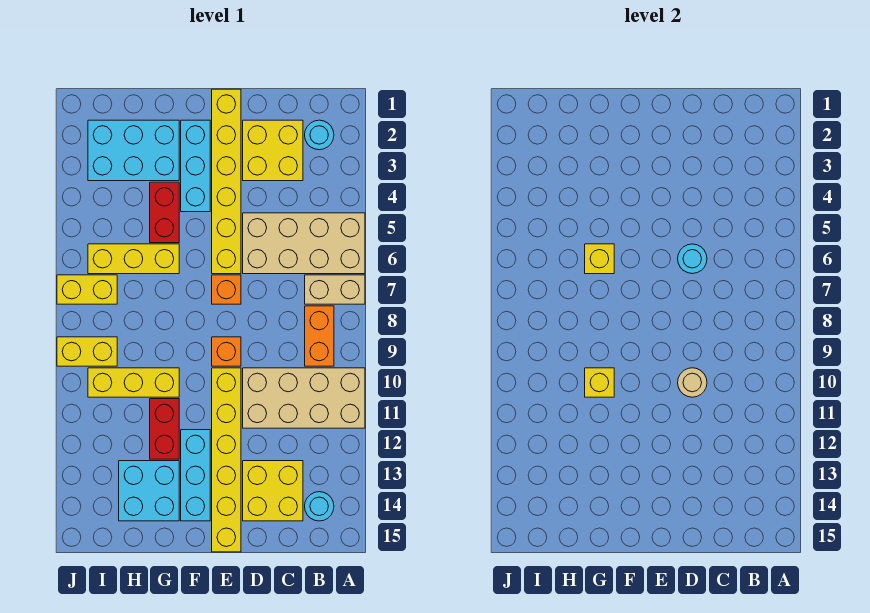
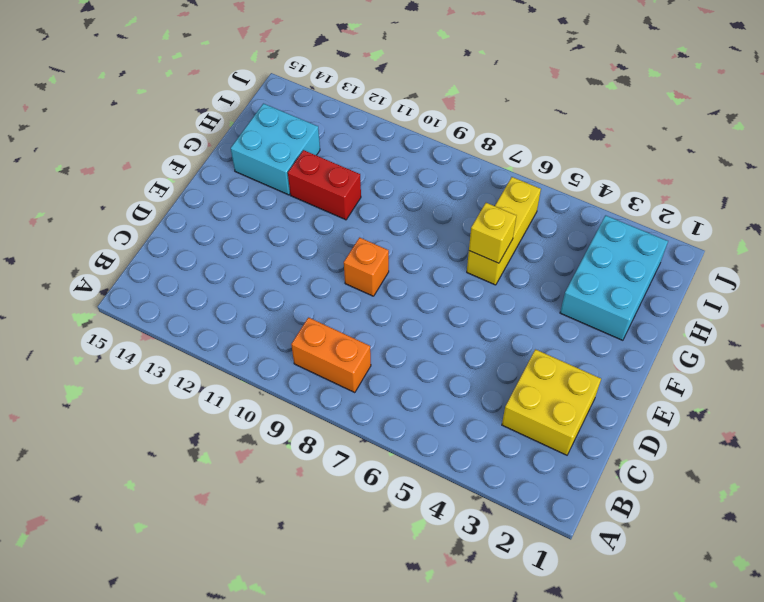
none -> tan 2x4 brick [243,213,365,274]
none -> tan 1x2 brick [305,275,365,304]
none -> tan 2x4 brick [243,368,365,428]

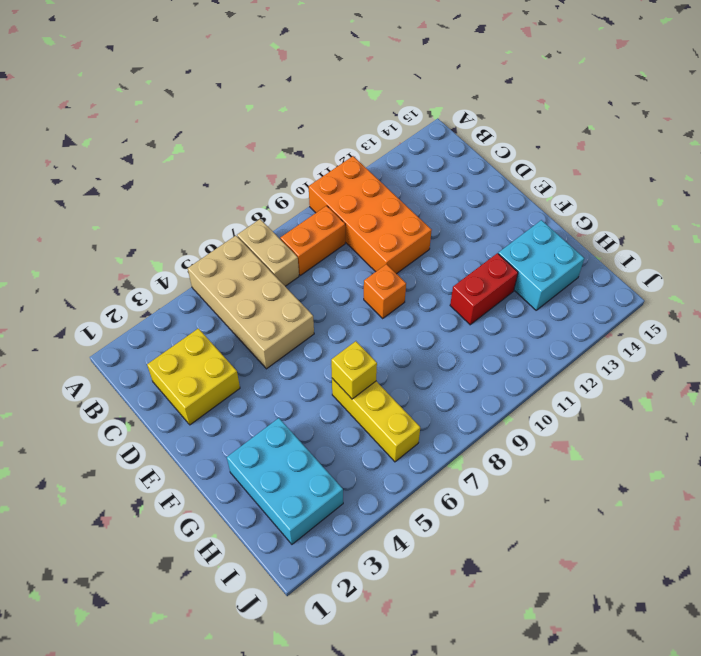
orange 2x4 brick [309,156,432,274] -> tan 2x4 brick [243,368,365,428]
none -> cyan 1x1 round brick [305,120,334,150]
none -> cyan 1x1 round brick [305,492,334,521]
none -> yellow 2x2 brick [243,461,303,521]

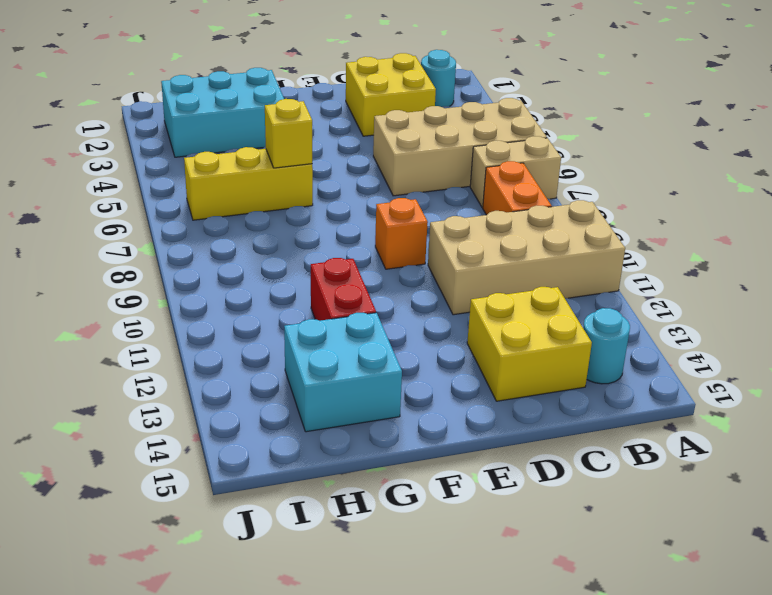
none -> yellow 1x6 brick [212,89,241,274]
none -> orange 1x1 brick [212,275,241,304]
none -> yellow 1x6 brick [212,368,241,552]

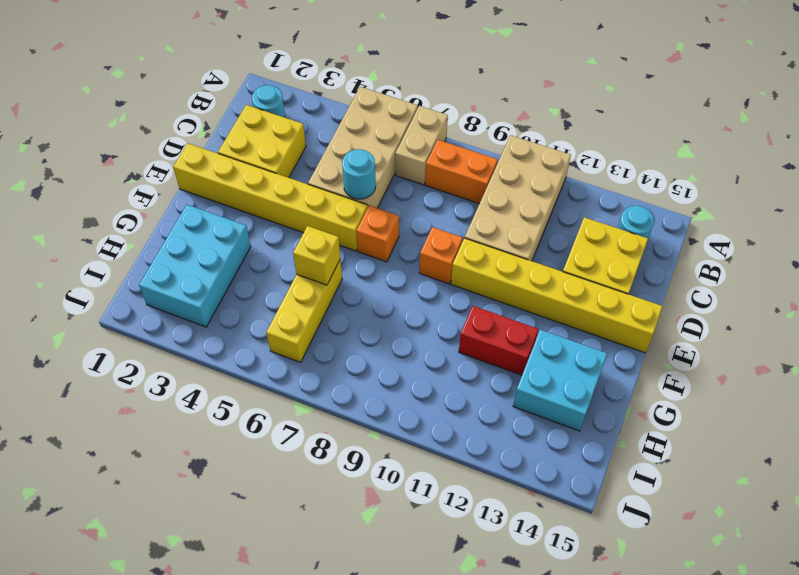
none -> cyan 1x3 brick [181,120,210,212]
none -> cyan 1x3 brick [181,430,210,521]
none -> red 1x2 brick [150,182,179,243]

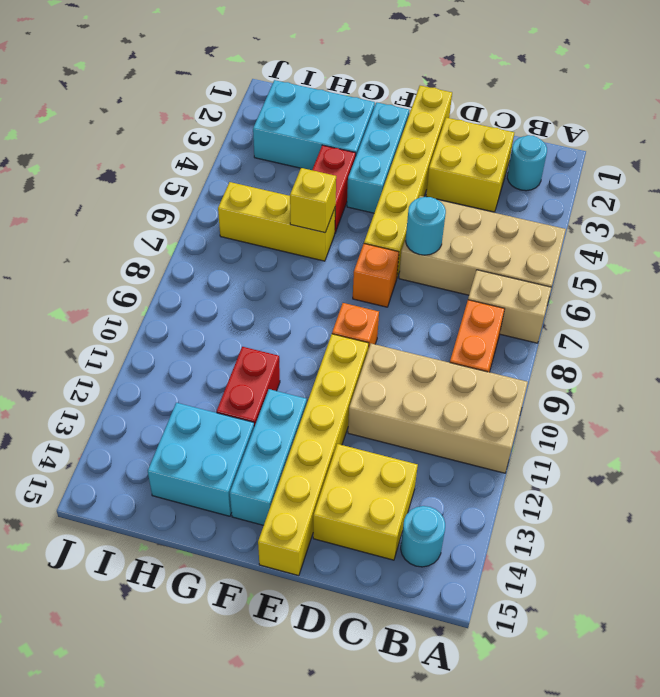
none -> yellow 1x3 brick [88,368,179,397]
none -> yellow 1x2 brick [57,275,117,304]
none -> yellow 1x2 brick [57,337,117,366]

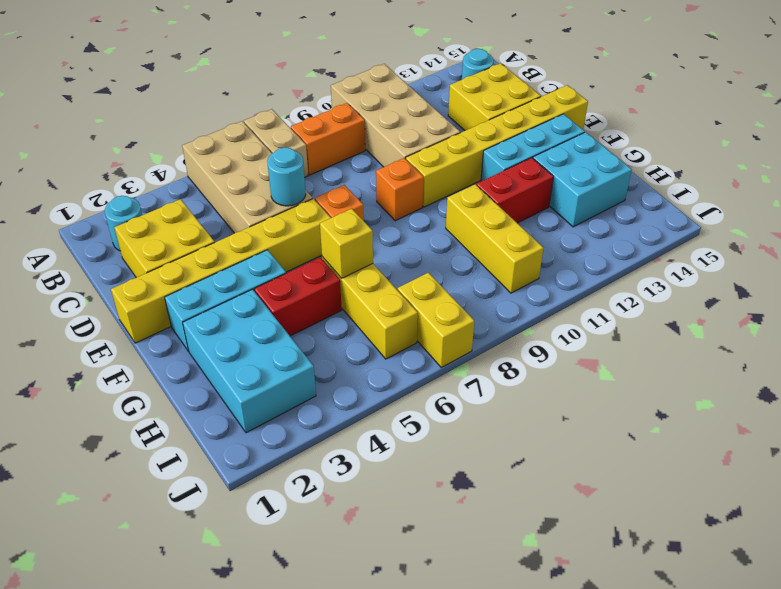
none -> yellow 1x2 brick [57,337,117,366]
none -> tan 1x1 round brick [678,368,707,397]
none -> yellow 1x1 brick [585,368,614,397]

